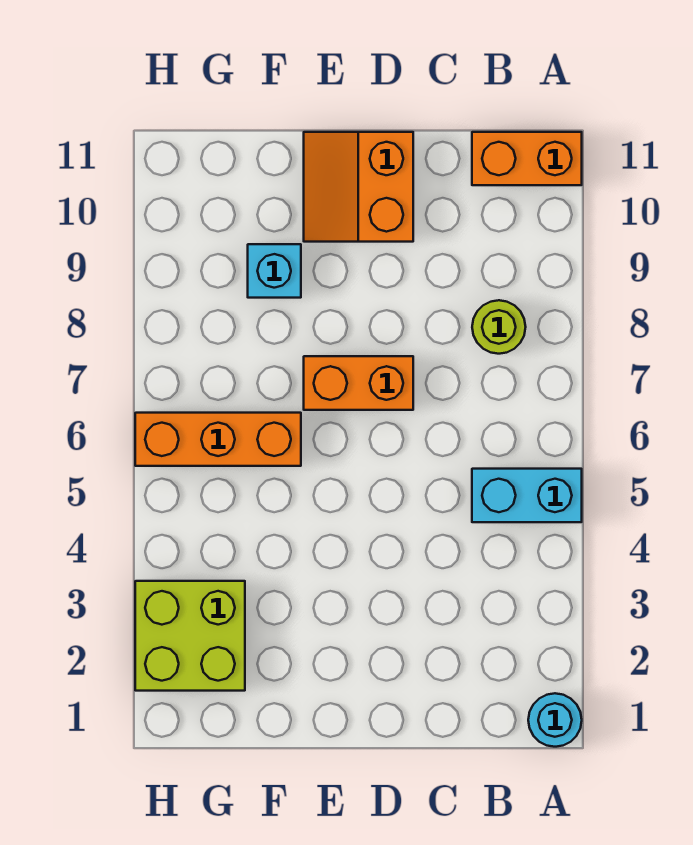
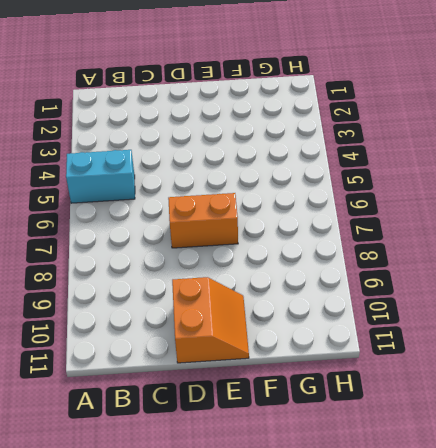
none -> cyan 1x1 round brick [528,693,582,747]
none -> orange 1x2 brick [472,132,582,185]

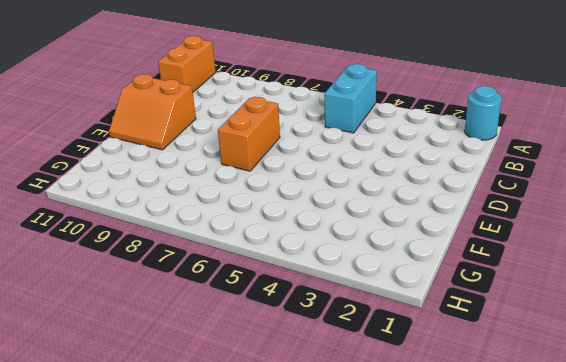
none -> lime 1x1 round brick [472,300,526,354]
none -> orange 1x3 brick [135,413,301,466]

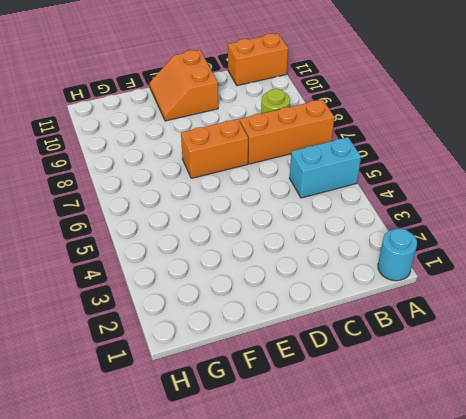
orange 1x3 brick [240,99,334,164] -> orange 1x3 brick moved to [135,413,301,466]
none -> cyan 1x1 brick [248,244,301,298]
none -> lime 2x2 brick [135,581,245,691]

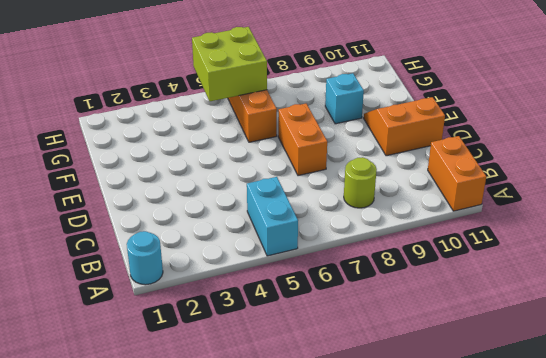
lime 2x2 brick [192,27,267,101] -> lime 2x2 brick moved to [135,581,245,691]

